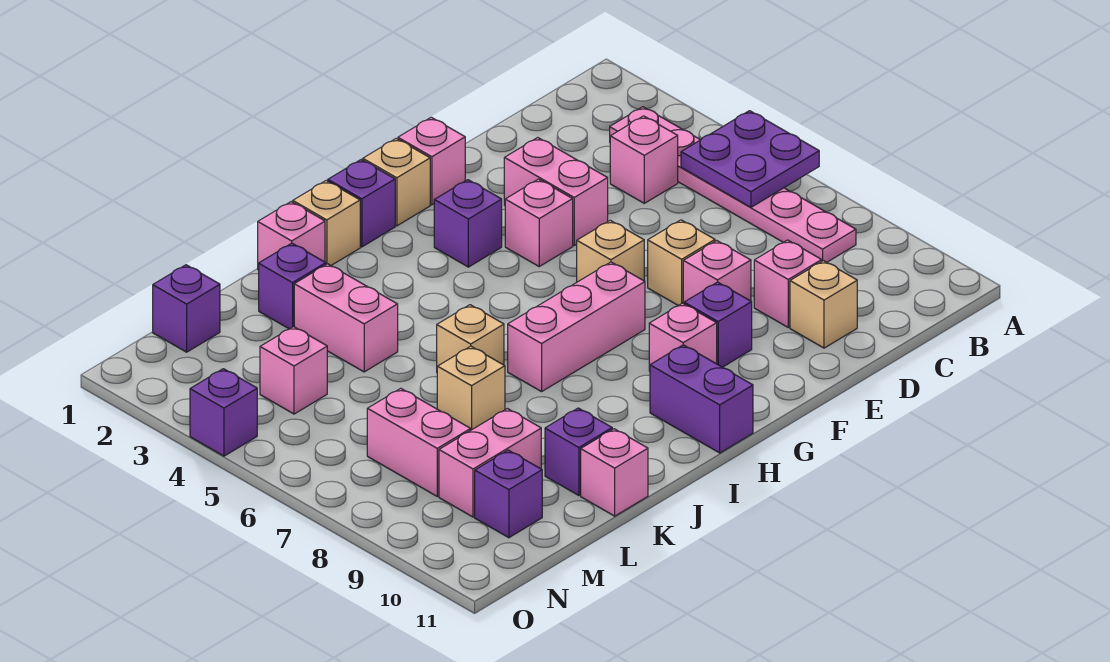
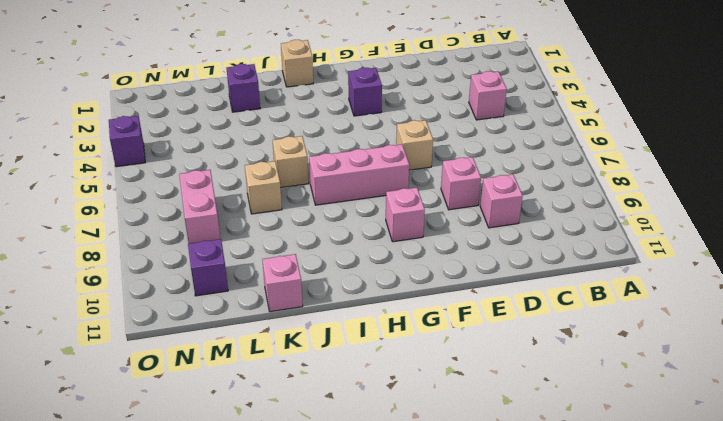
none -> pink 1x6 plate [610,107,856,262]
none -> tan 1x1 brick [790,261,857,348]
none -> pink 1x2 brick [504,138,608,245]
none -> tan 1x1 brick [648,220,715,306]

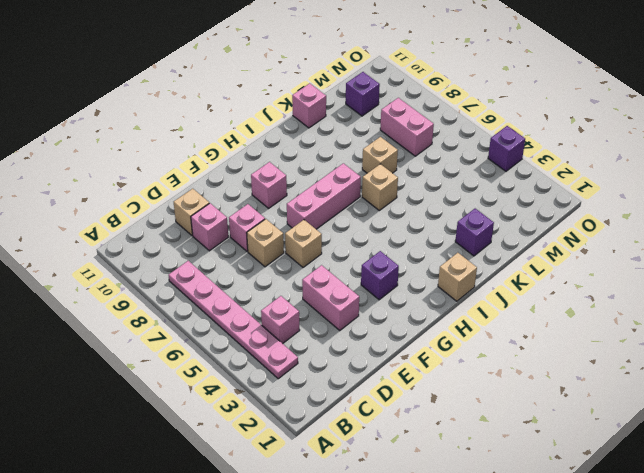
none -> pink 1x1 brick [398,117,465,205]
none -> pink 1x1 brick [505,179,573,266]
none -> purple 1x1 brick [684,282,752,367]
none -> tan 1x1 brick [363,138,430,226]

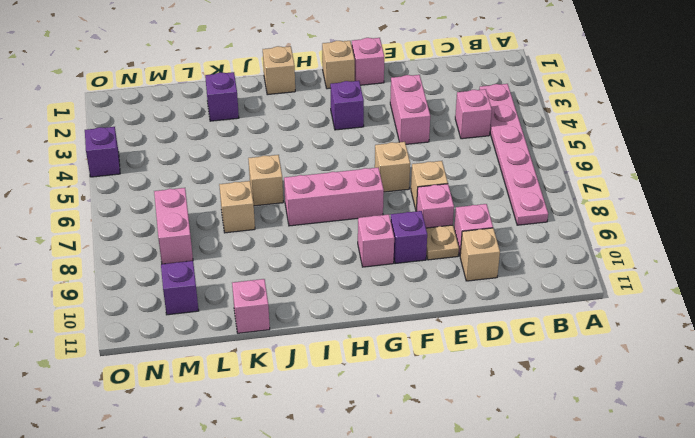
tan 1x1 plate [426,225,459,260] -> none
none -> pink 1x1 brick [505,179,573,266]
none -> purple 1x1 brick [328,160,395,247]
none -> purple 1x2 brick [650,345,753,453]
none -> pink 1x1 brick [258,202,325,270]

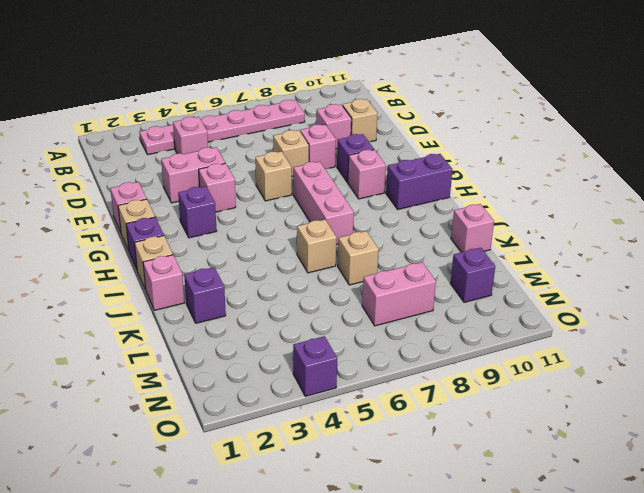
none -> pink 1x2 brick [294,264,398,372]
none -> purple 1x1 brick [545,408,612,495]
none -> pink 1x2 brick [439,409,541,517]
none -> purple 1x1 brick [153,265,220,352]

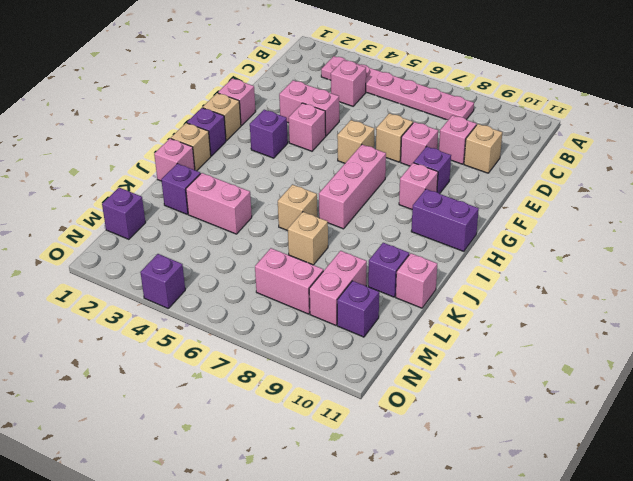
none -> pink 1x1 brick [260,327,327,414]
none -> purple 2x2 plate [681,111,819,207]

